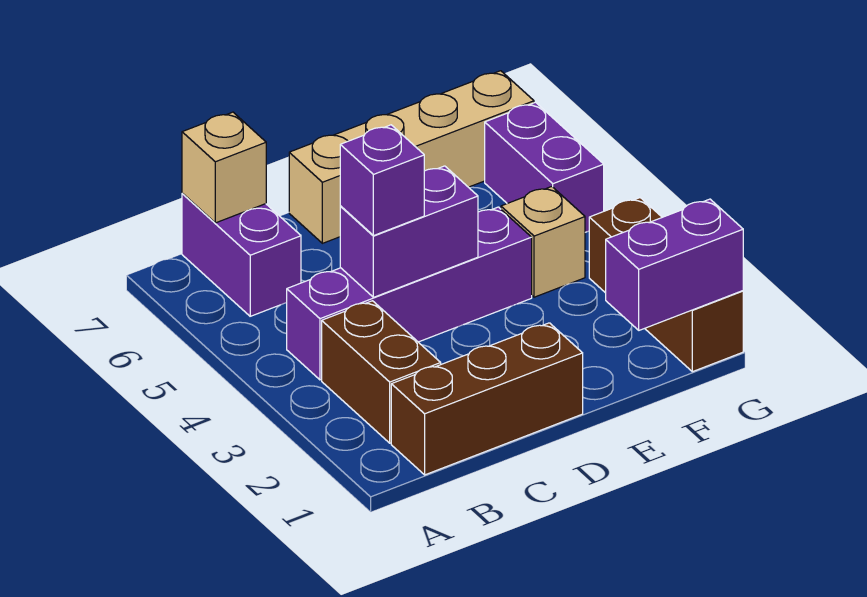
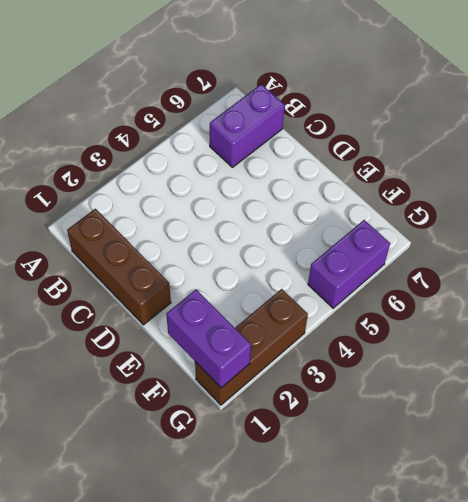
none -> brown 1x2 brick [322,301,441,443]
none -> purple 1x4 brick [287,207,532,380]
none -> tan 1x4 brick [289,71,534,243]

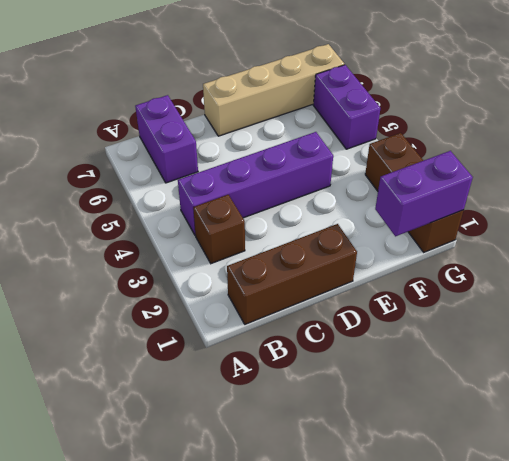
brown 1x1 brick [193,195,245,264] -> brown 1x2 brick [322,301,441,443]
none -> tan 1x1 brick [501,187,585,297]
none -> tan 1x1 brick [182,112,266,223]
none -> purple 1x2 brick [340,166,478,297]

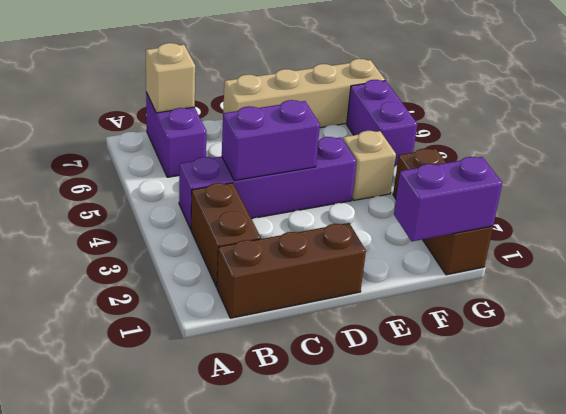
none -> purple 1x1 brick [340,125,424,236]

